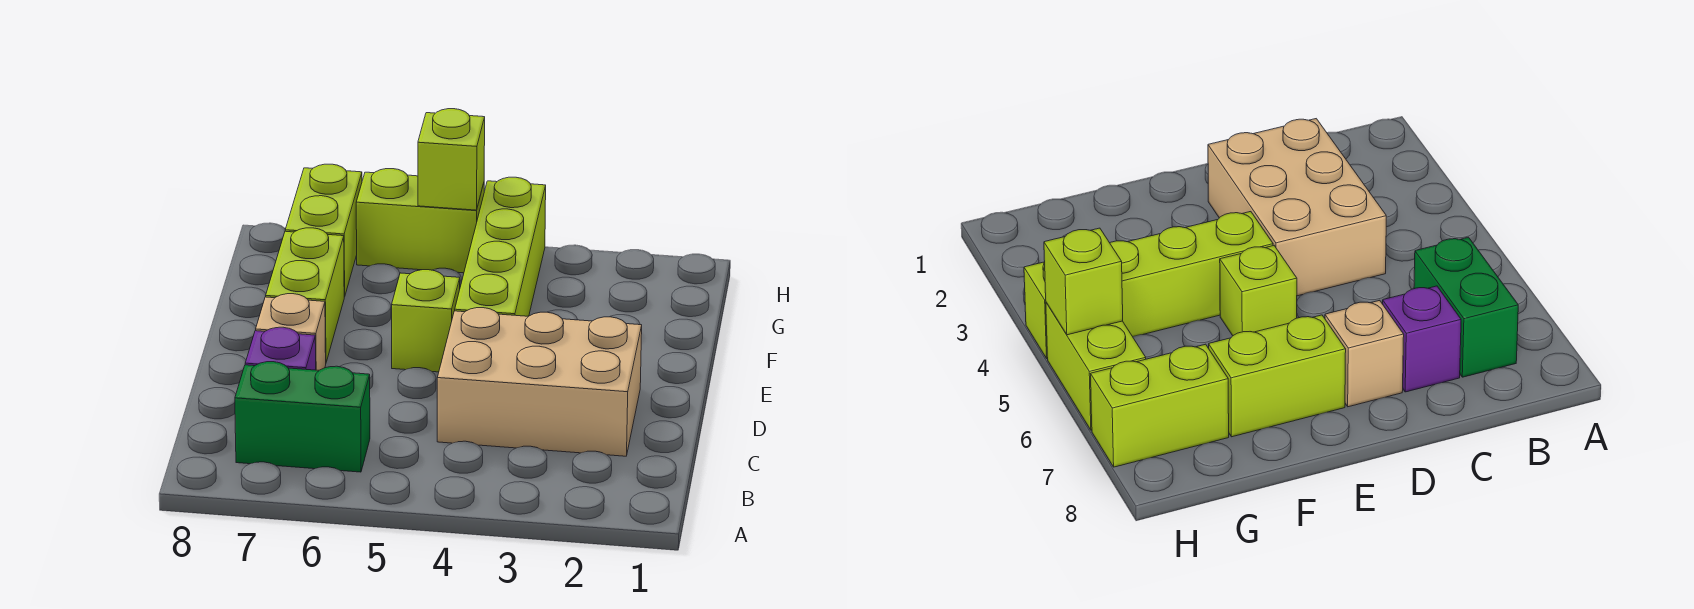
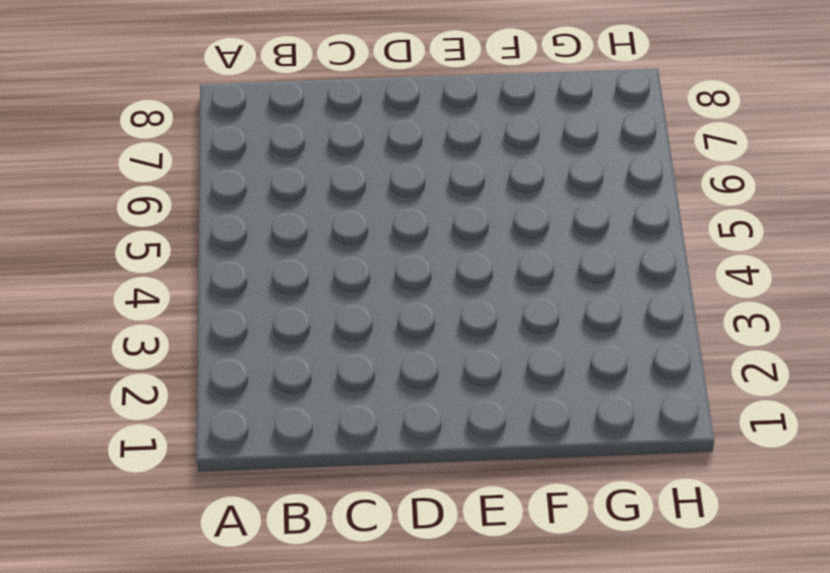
none -> green 1x2 brick [235,362,370,472]
none -> tan 2x3 brick [437,308,642,456]

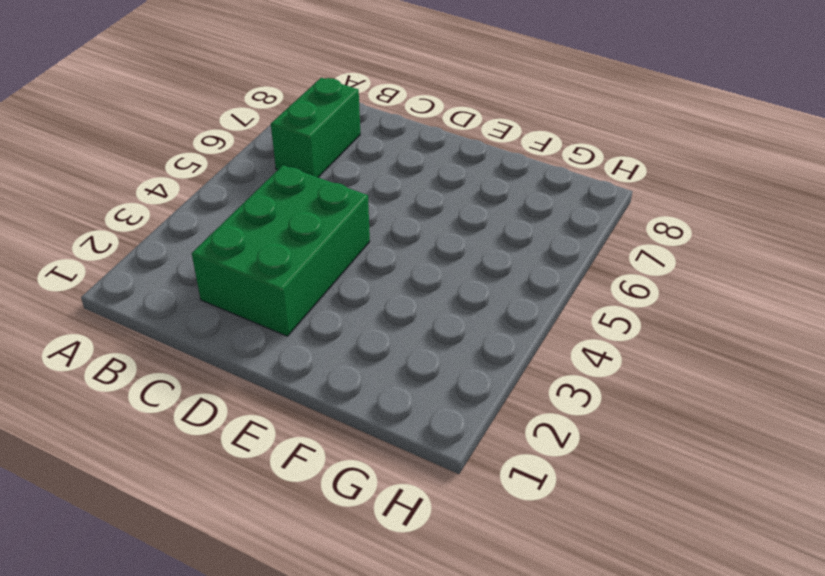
green 2x3 brick [192,165,370,336] -> tan 2x3 brick [437,308,642,456]
none -> purple 1x1 brick [245,327,316,370]
none -> tan 1x1 brick [256,294,326,370]

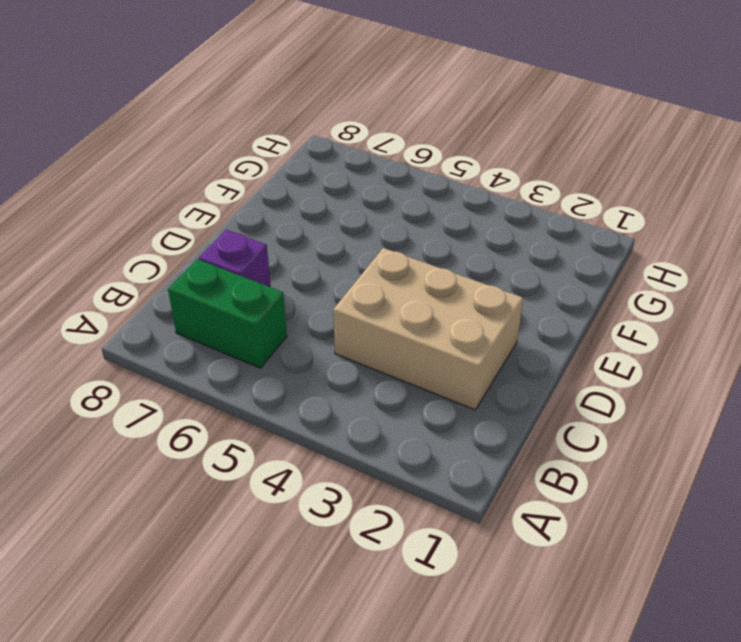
none -> tan 1x1 brick [256,294,326,370]
none -> lime 1x4 brick [455,177,546,316]

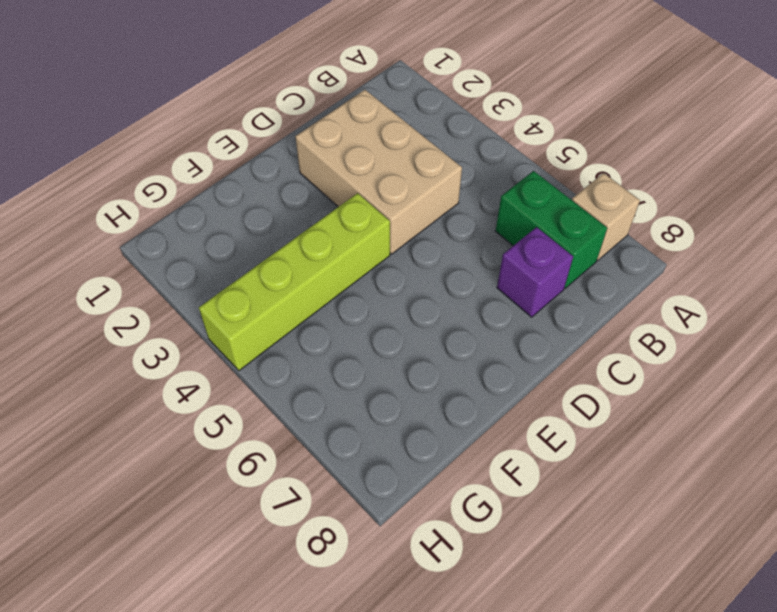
tan 1x1 brick [572,173,640,261] -> tan 1x1 brick moved to [256,294,326,370]
none -> lime 1x1 brick [392,270,460,372]
none -> lime 1x2 brick [266,228,344,362]

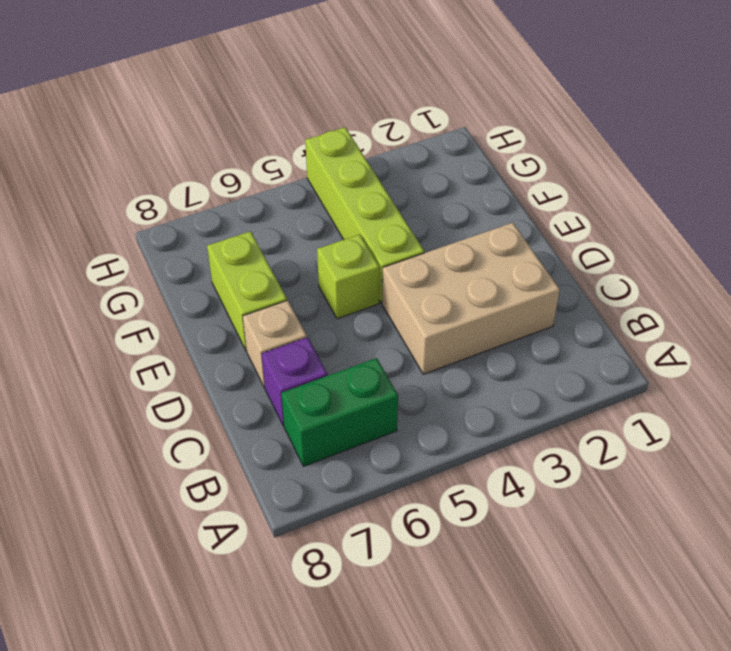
none -> lime 1x2 brick [285,164,362,297]
none -> lime 1x2 brick [356,169,484,273]

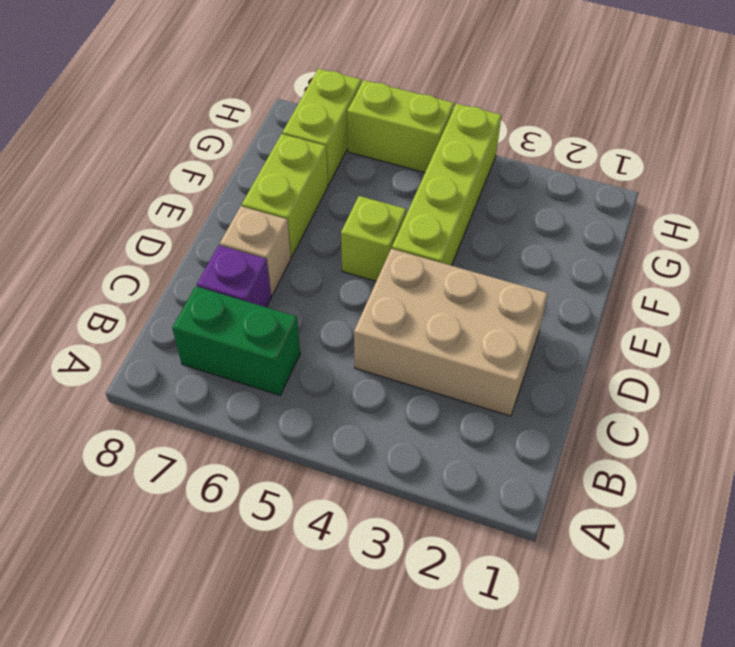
none -> lime 1x1 brick [418,109,485,210]

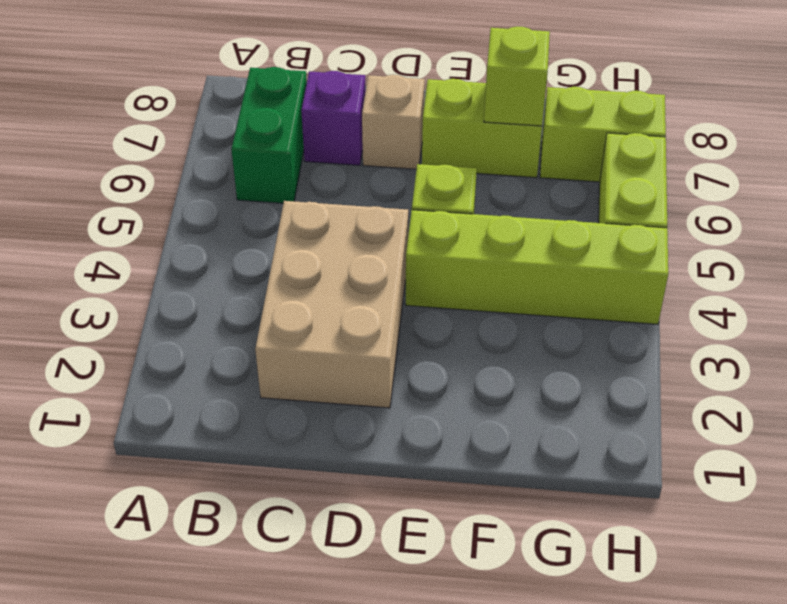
lime 1x1 brick [484,26,550,126] -> lime 1x1 brick moved to [418,109,485,210]

